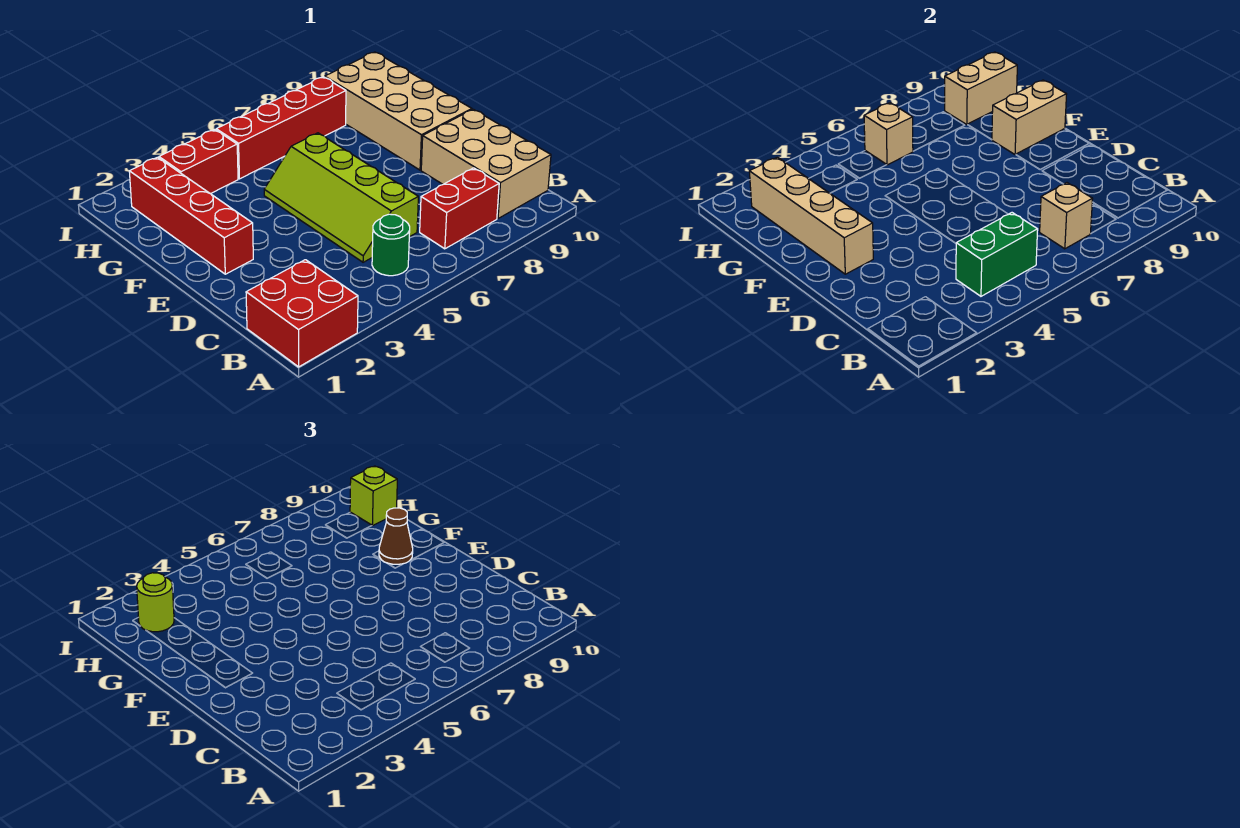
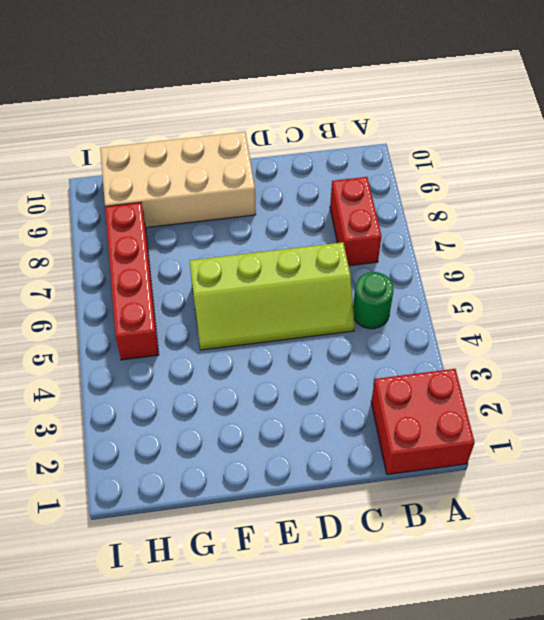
none -> tan 2x3 brick [421,109,551,218]
none -> red 1x4 brick [129,157,253,274]
none -> red 1x2 brick [159,130,238,194]

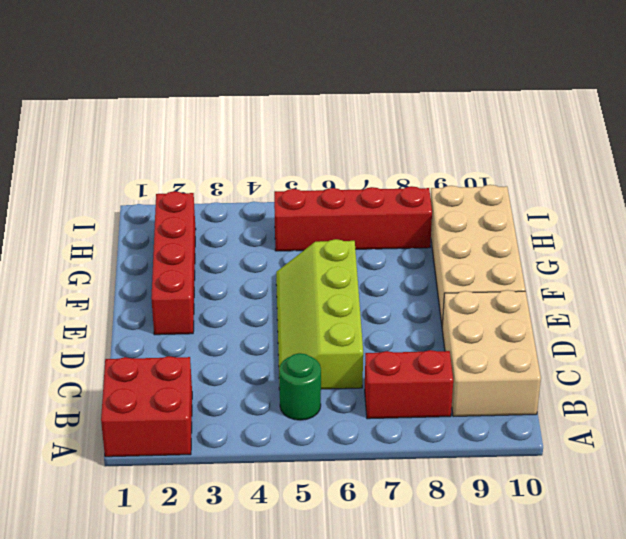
none -> red 1x2 brick [159,130,238,194]
none -> green 1x2 brick [956,213,1038,296]
none -> tan 1x1 brick [1040,183,1093,249]

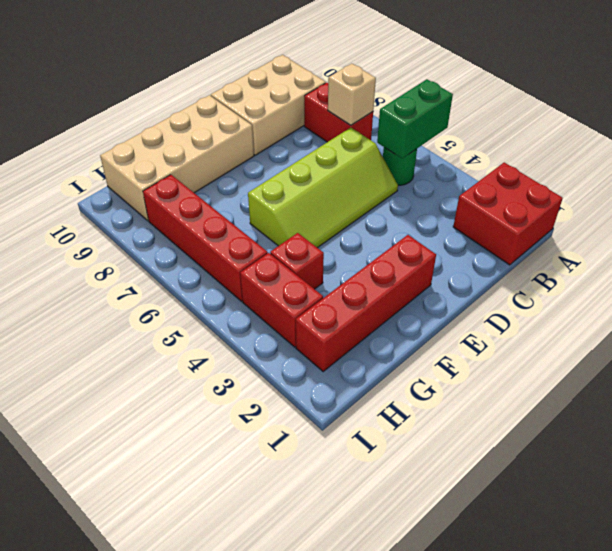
green 1x2 brick [377,79,453,158] -> green 1x2 brick turned to [956,213,1038,296]
red 1x1 brick [270,233,324,289] -> none
none -> tan 1x4 brick [749,157,873,274]
none -> tan 1x2 brick [992,80,1067,155]
none -> tan 1x1 brick [864,103,913,165]

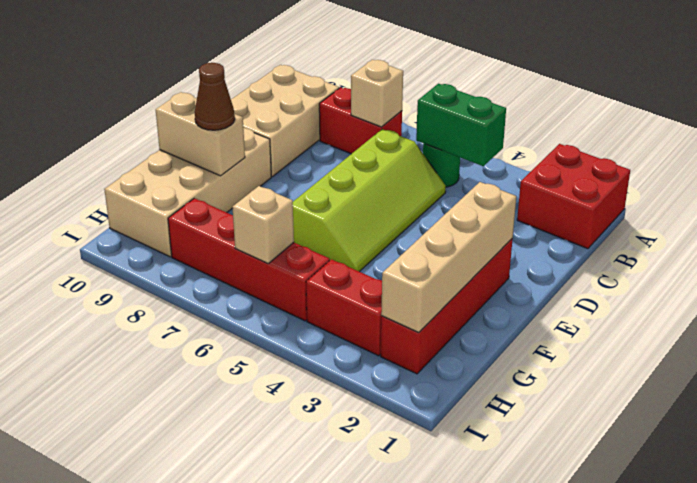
none -> tan 1x2 brick [945,52,1017,125]
none -> lime 1x1 round brick [137,573,174,632]
none -> lime 1x1 brick [350,466,397,526]

